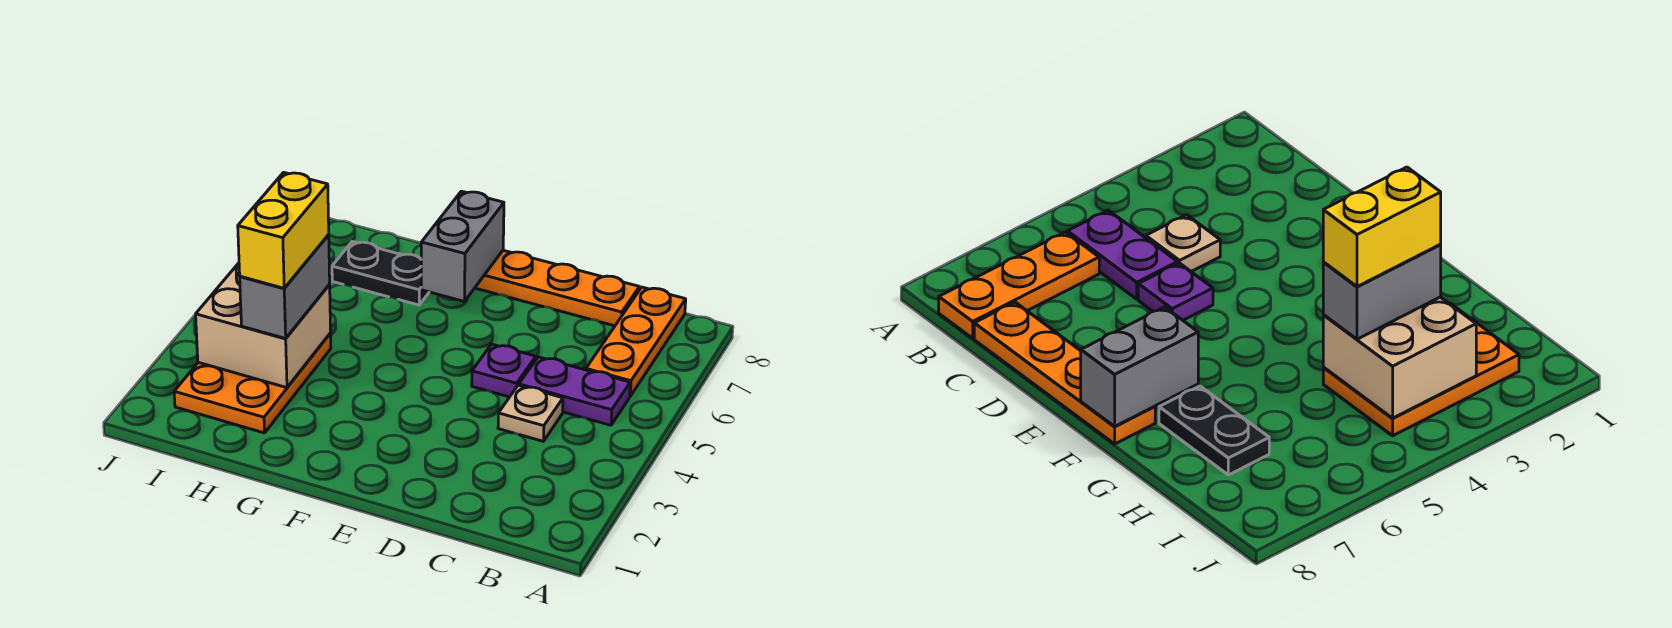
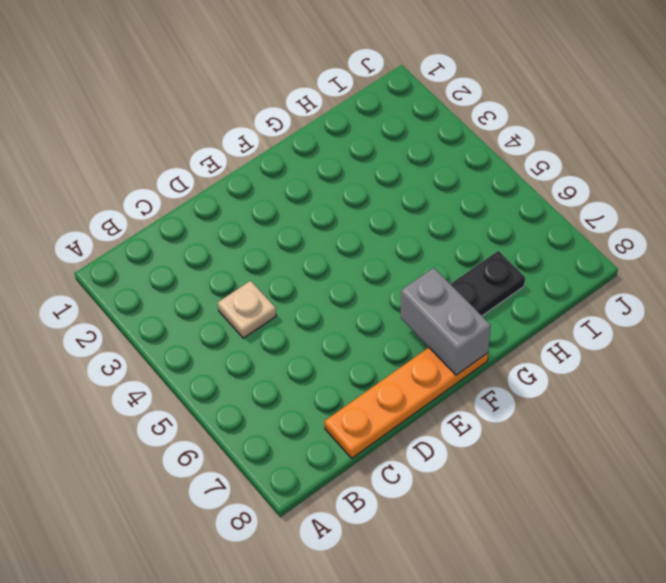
none -> purple 1x2 plate [519,357,630,425]
none -> orange 1x3 plate [586,287,686,396]

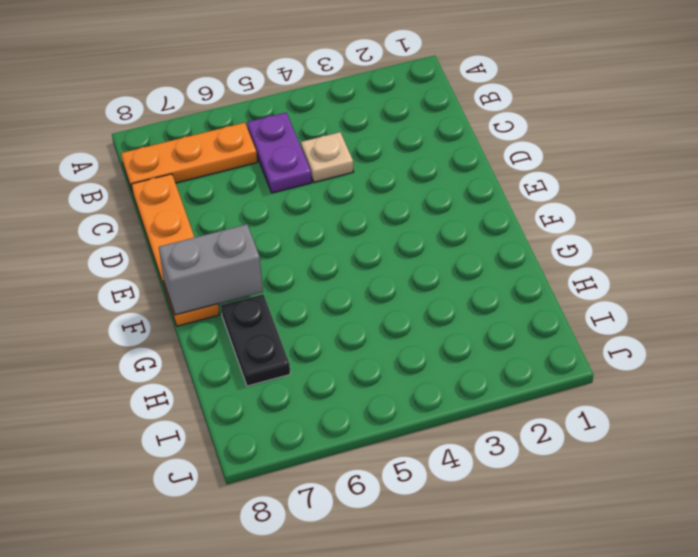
none -> purple 1x1 plate [472,344,536,397]
none -> orange 2x3 plate [174,333,331,433]

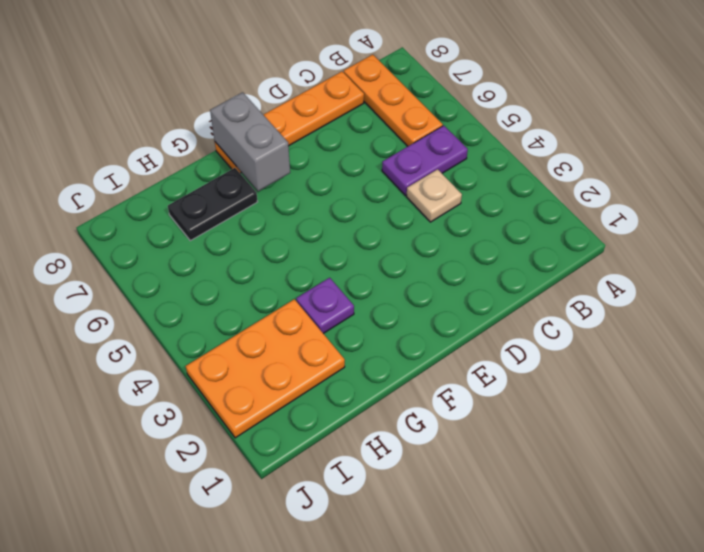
purple 1x1 plate [296,278,354,334] -> purple 1x1 plate moved to [472,344,536,397]
orange 2x3 plate [186,299,345,438] -> orange 2x3 plate turned to [174,333,331,433]
none -> tan 2x2 brick [196,263,331,388]
none -> grey 1x2 brick [240,235,330,338]

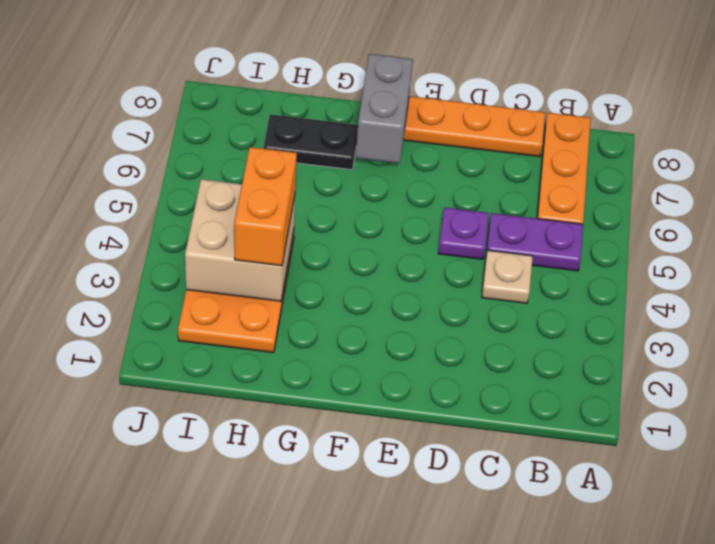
orange 1x2 brick [235,147,297,266] -> grey 1x2 brick [240,235,330,338]
none -> yellow 1x2 brick [238,172,329,288]

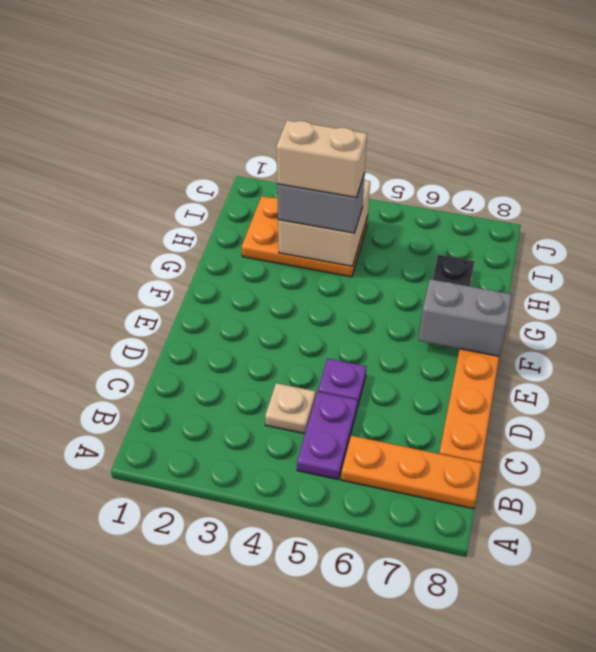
tan 1x2 brick [276,120,367,198] -> yellow 1x2 brick [238,172,329,288]

